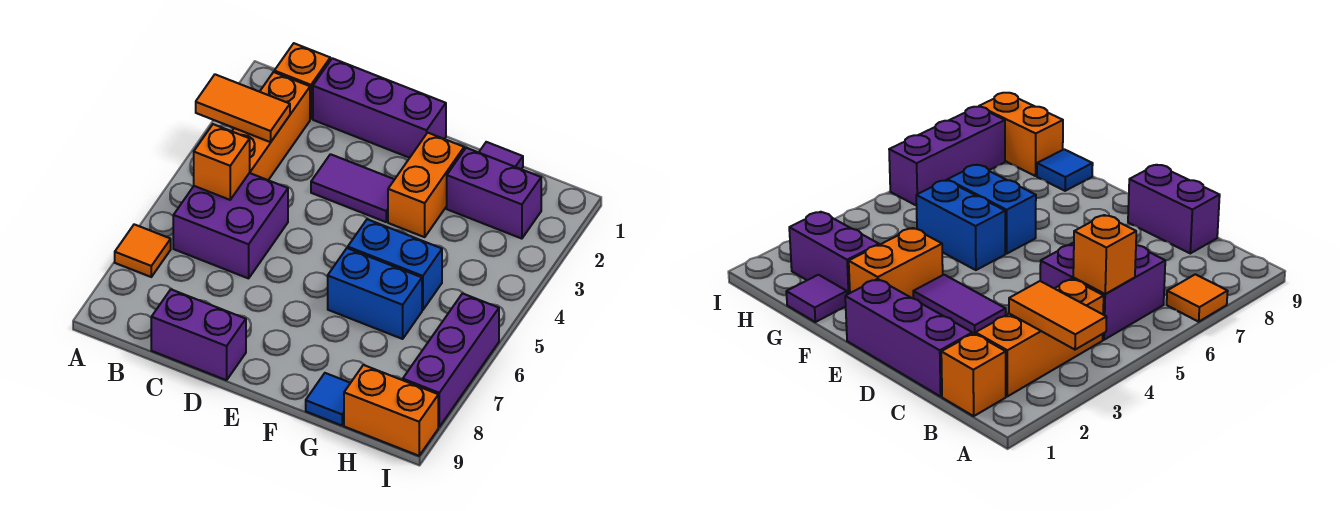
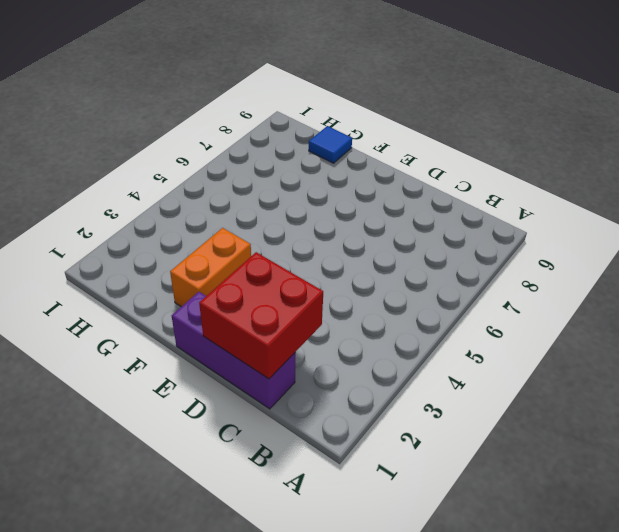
red 2x2 brick [199,252,323,379] -> none
none -> orange 1x1 tile [115,224,171,277]
none -> orange 1x1 brick [274,43,330,119]
none -> orange 1x3 brick [232,72,310,180]

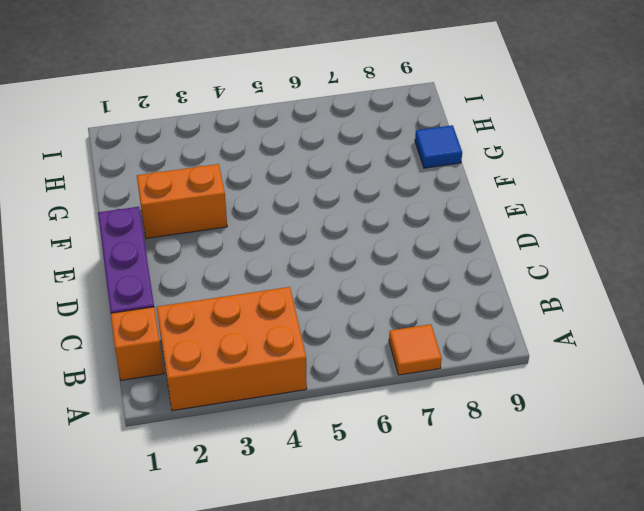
orange 2x3 brick [157,287,307,411] -> orange 1x3 brick [232,72,310,180]
none -> purple 2x2 brick [173,173,288,278]
none -> purple 1x2 brick [151,290,246,380]
none -> purple 1x2 tile [311,154,395,222]

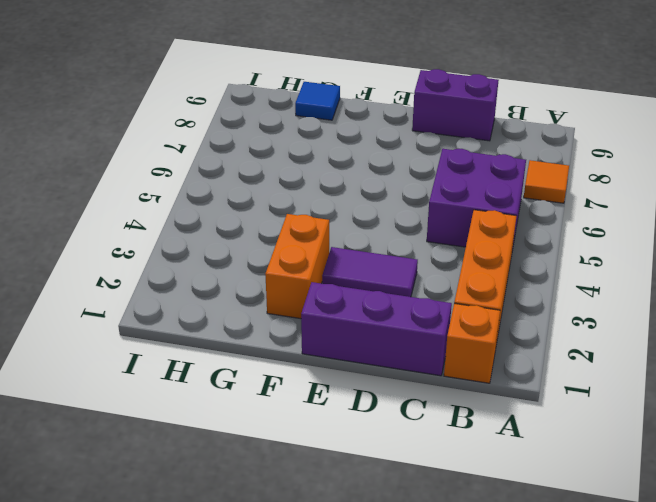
none -> blue 1x2 brick [348,219,442,310]
none -> blue 1x2 brick [328,248,422,339]
none -> purple 1x1 tile [479,142,523,169]

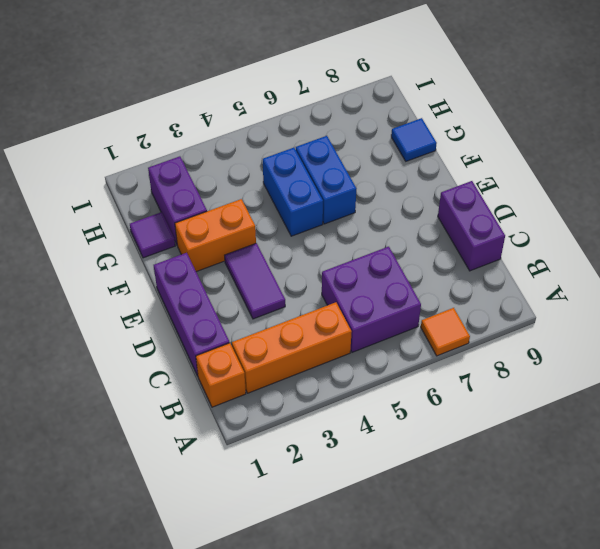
none -> orange 1x2 brick [344,365,438,456]
none -> purple 1x3 brick [403,294,499,427]
none -> orange 1x2 tile [196,74,290,142]

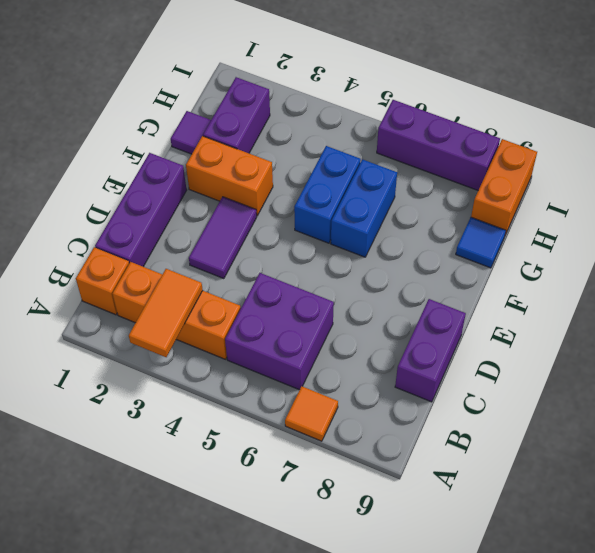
none -> orange 1x1 brick [194,124,250,200]

